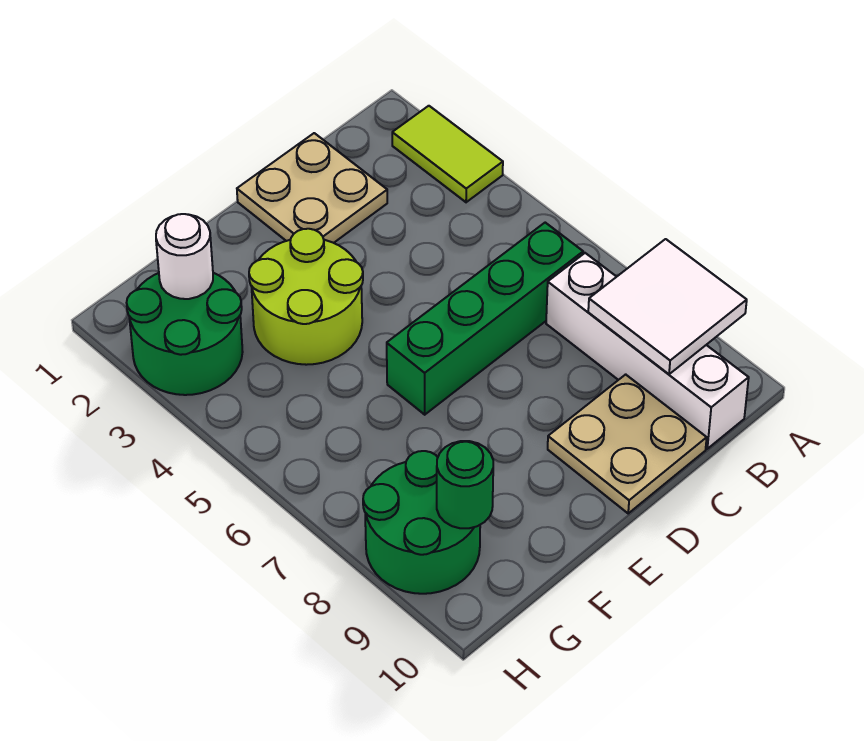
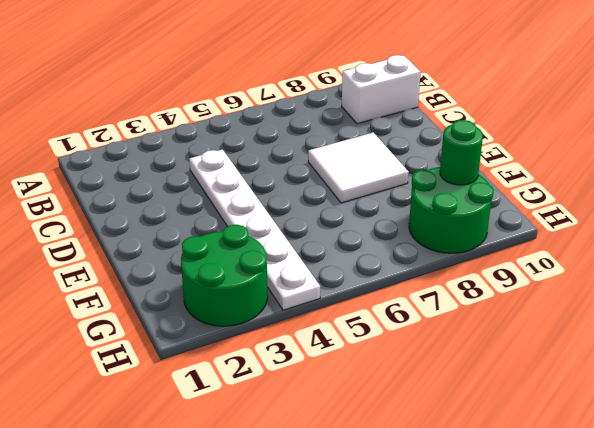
white 1x2 brick [342,55,421,124] -> white 1x4 brick [546,253,749,449]
white 1x6 plate [189,150,320,310] -> lime 2x2 round brick [249,229,363,365]
white 2x2 tile [308,132,409,203] -> white 2x2 tile moved to [588,239,747,374]
none -> lime 1x2 tile [392,106,503,202]
none -> green 1x4 brick [387,223,583,415]

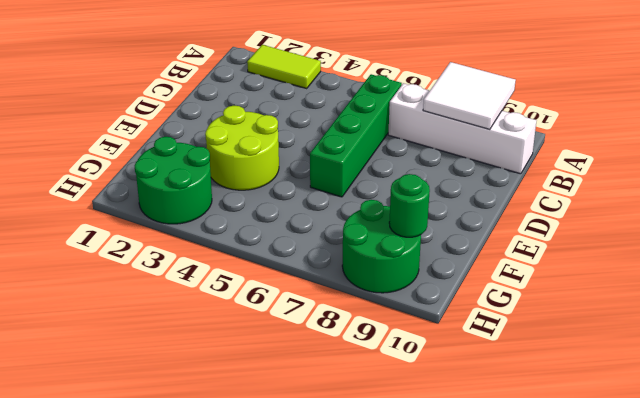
none -> tan 2x2 plate [237,133,387,243]
none -> tan 2x2 plate [548,374,707,513]

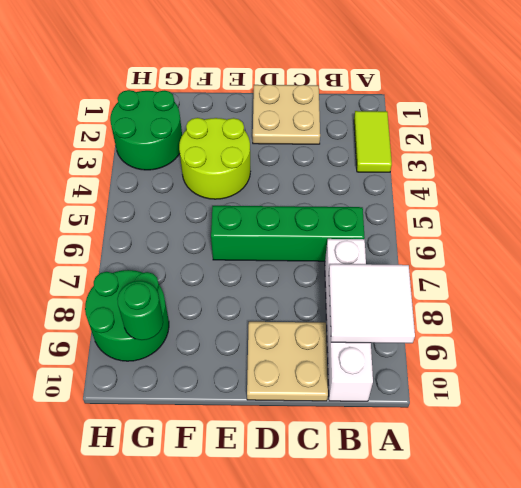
none -> white 1x1 round brick [156,214,213,299]

